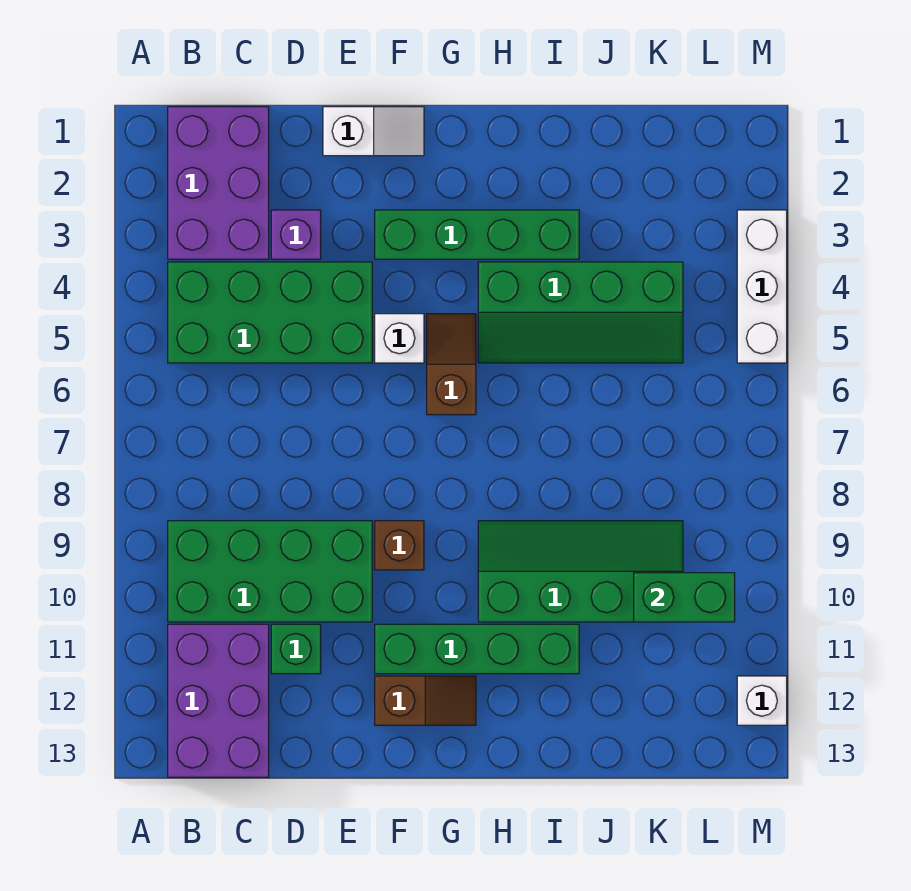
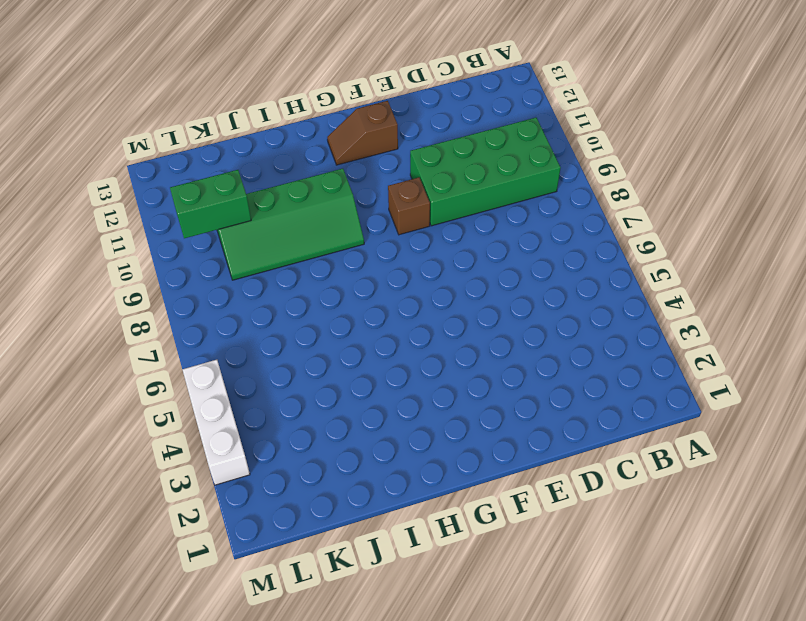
none -> purple 2x3 brick [168,107,269,259]
none -> green 2x4 brick [168,262,372,363]
none -> purple 2x3 brick [168,624,269,777]

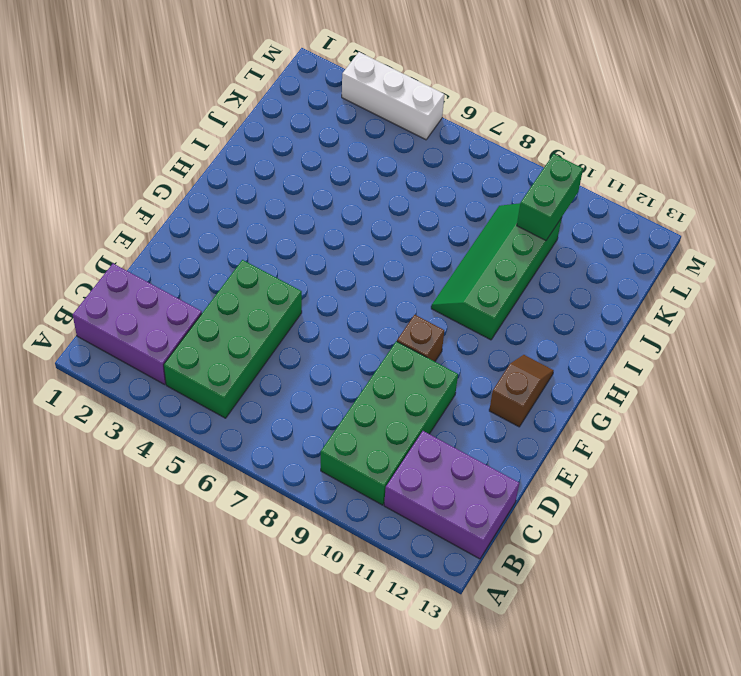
none -> purple 1x1 brick [271,210,321,259]
none -> green 1x1 brick [271,624,321,674]
none -> white 1x2 slope [323,107,424,156]

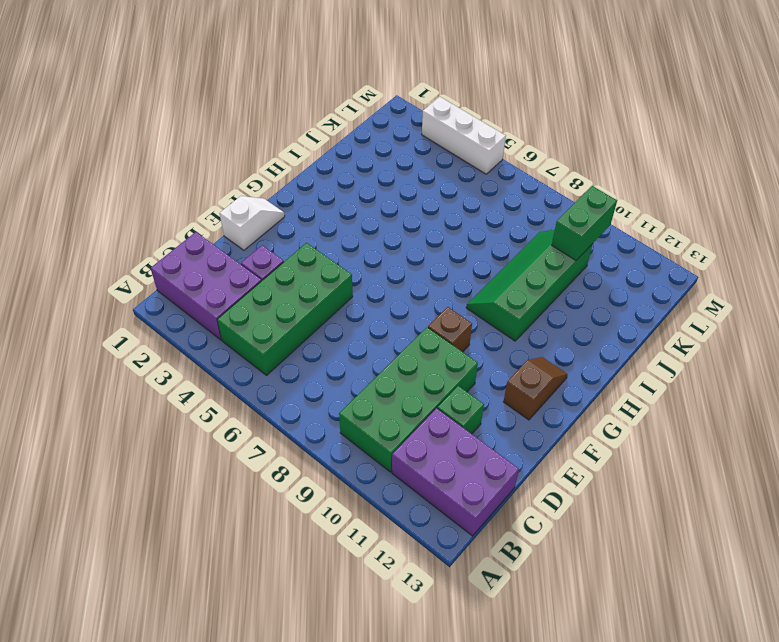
none -> green 1x4 brick [375,210,579,259]
none -> white 1x1 brick [375,314,424,363]
none -> green 1x4 brick [375,624,579,674]

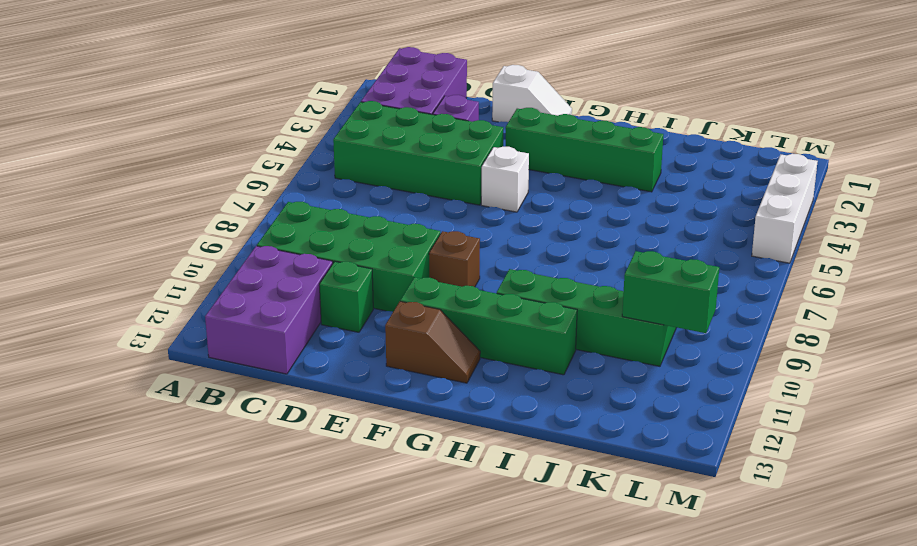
none -> brown 1x2 slope [427,314,476,415]
none -> green 2x4 slope [478,262,683,363]
none -> white 1x1 brick [737,676,787,725]

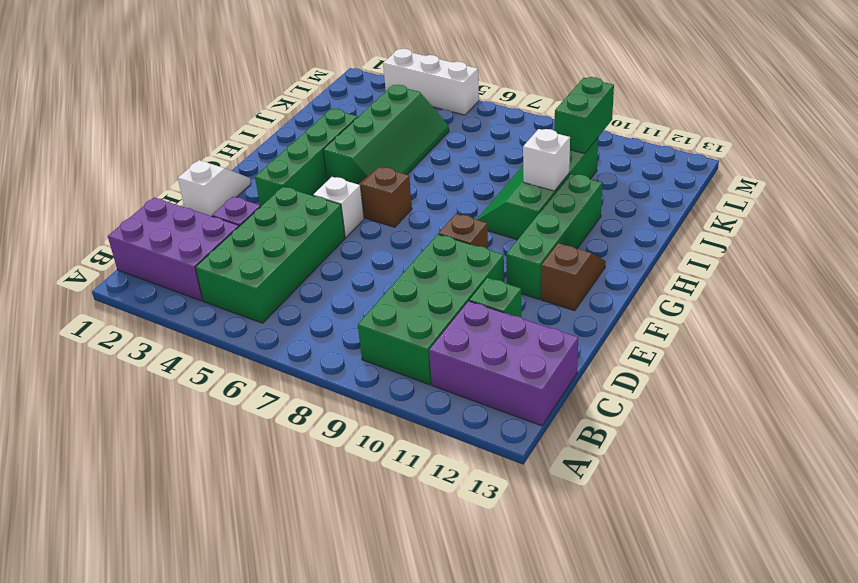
white 1x1 brick [523,129,570,191] -> white 1x1 brick moved to [737,676,787,725]

